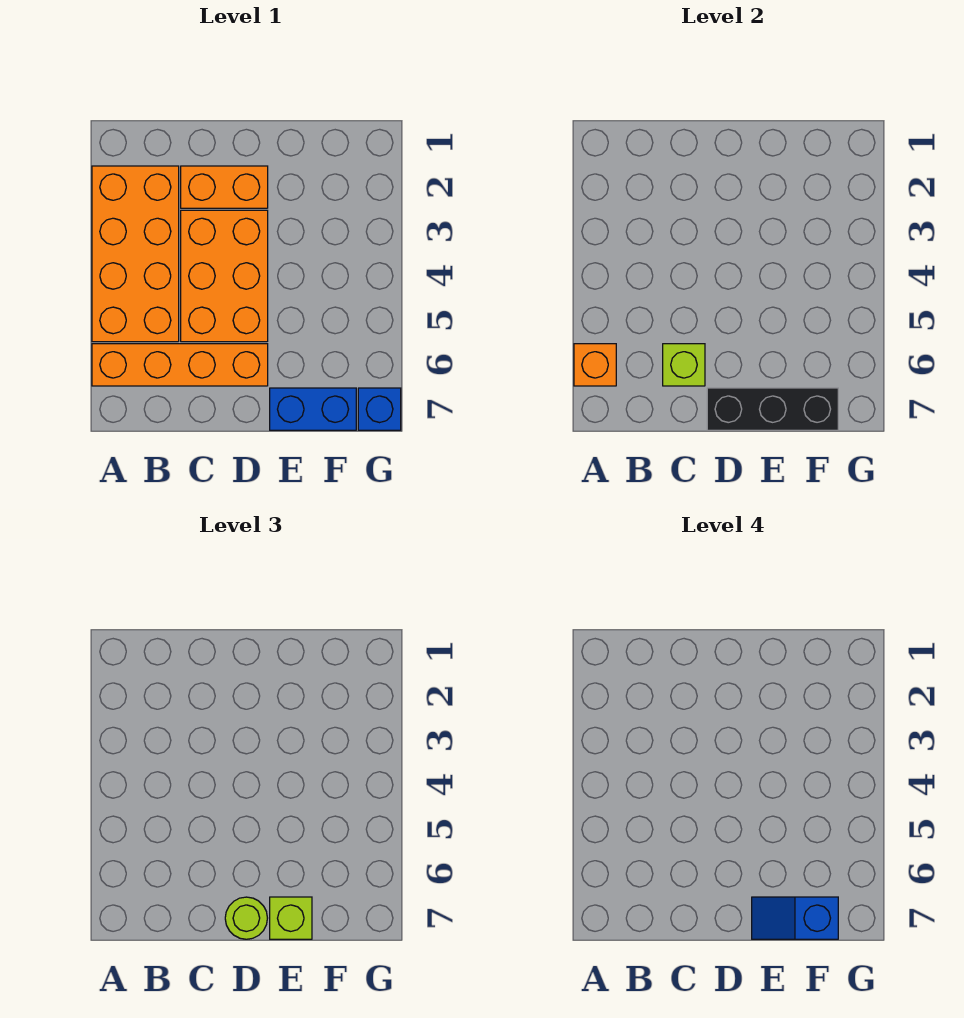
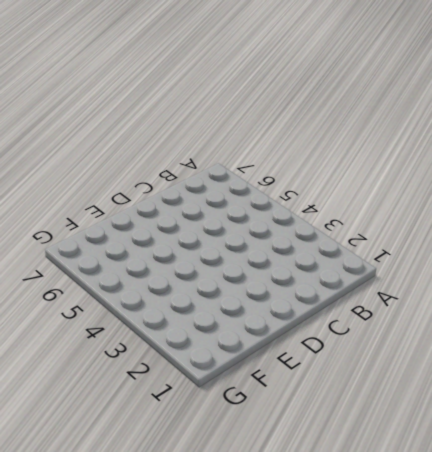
none -> orange 2x4 brick [92,166,179,342]
none -> orange 1x4 brick [92,344,268,386]
none -> orange 1x2 brick [181,166,268,208]

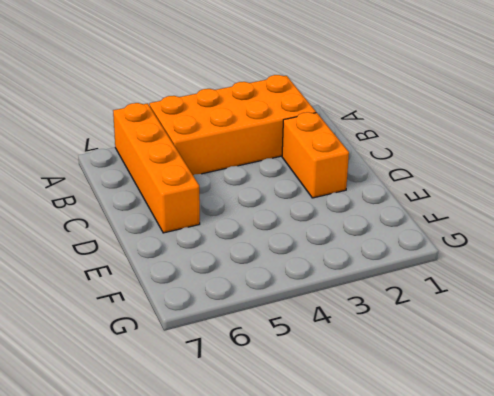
none -> orange 2x3 brick [181,210,268,342]
none -> blue 1x2 brick [270,388,356,430]
none -> blue 1x1 brick [358,388,401,430]

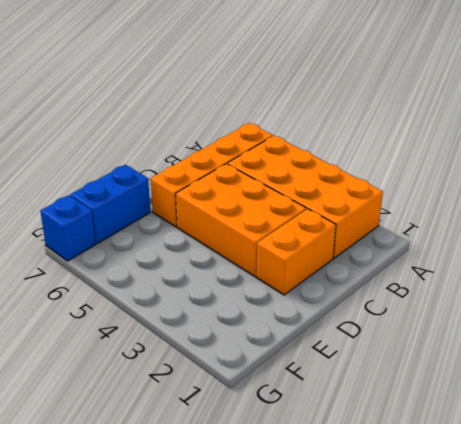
none -> orange 1x1 brick [574,344,616,386]
none -> lime 1x1 brick [663,344,705,386]
none -> black 1x3 brick [707,388,838,430]

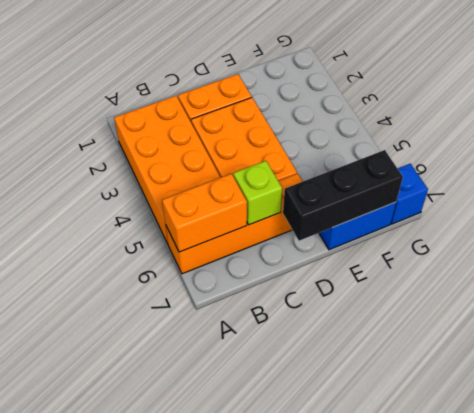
orange 1x2 brick [162,174,247,252] -> orange 1x1 brick [574,344,616,386]
none -> lime 1x1 round brick [225,897,267,939]
none -> lime 1x1 brick [270,897,312,939]
none -> blue 1x2 slope [752,897,838,939]

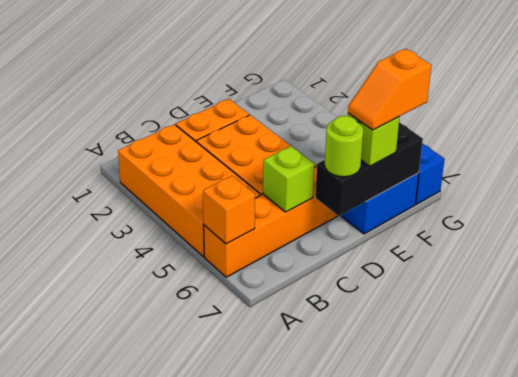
orange 1x2 slope [348,49,431,130] -> blue 1x2 slope [752,897,838,939]

